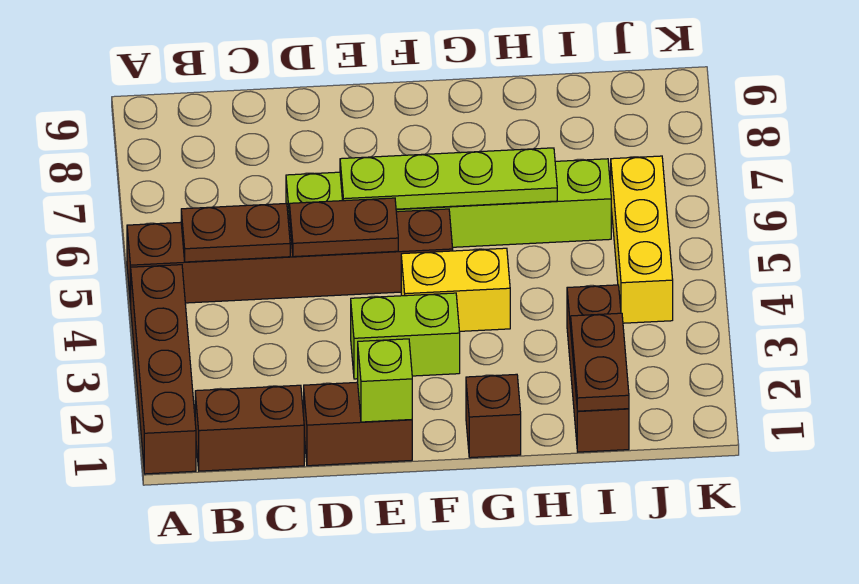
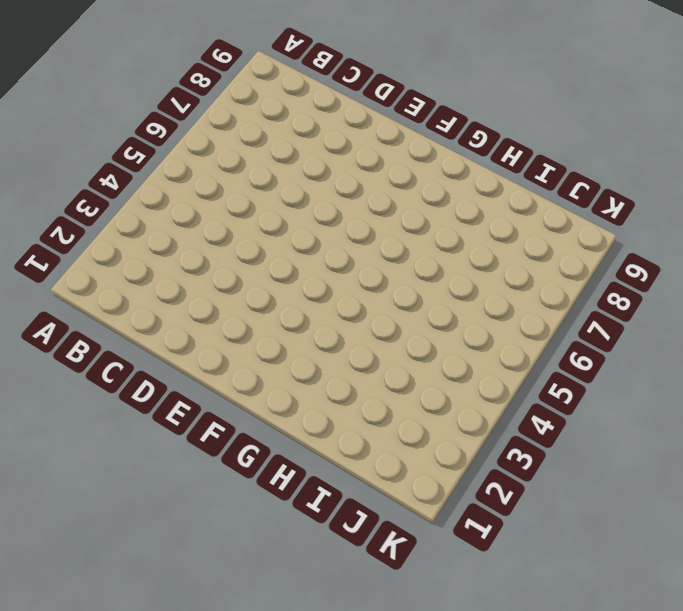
none -> brown 1x4 brick [131,265,196,474]
none -> brown 1x6 brick [127,209,453,305]
none -> brown 1x2 brick [195,385,304,471]

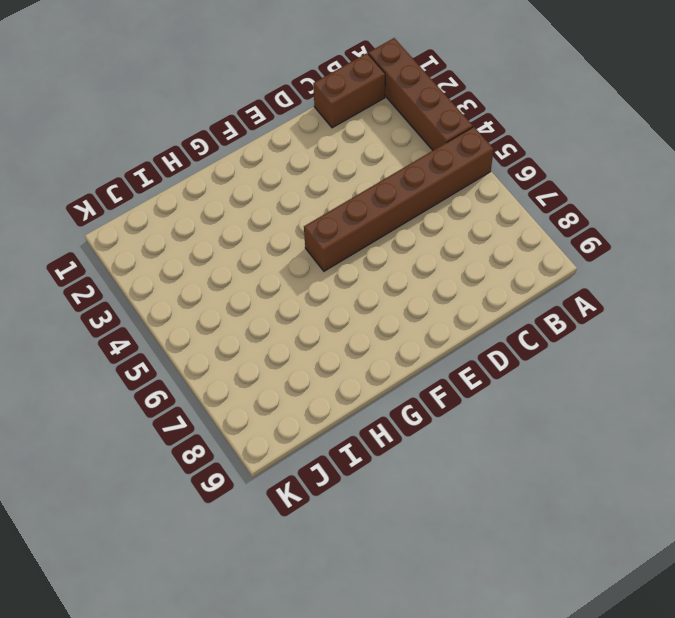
none -> brown 1x2 brick [304,382,412,466]
none -> lime 1x6 brick [286,159,611,247]
none -> lime 1x2 brick [351,293,460,379]

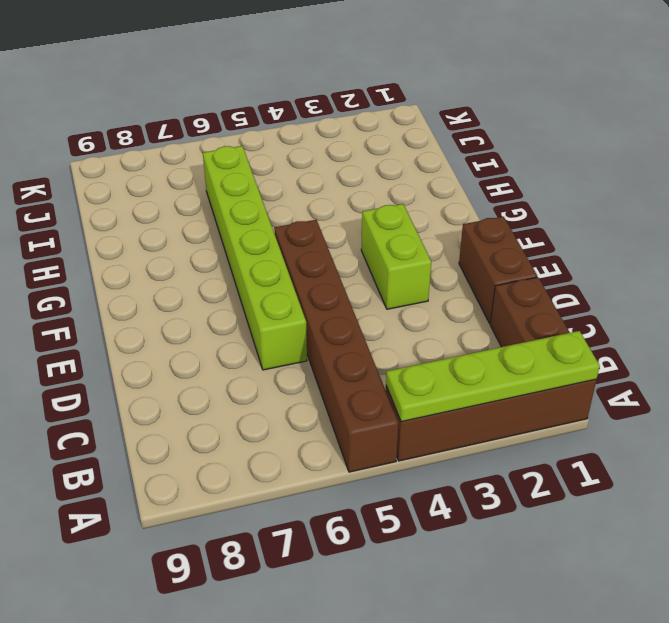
lime 1x4 plate [386,331,600,422] -> lime 1x4 plate turned to [340,148,557,209]
none -> yellow 1x2 brick [401,248,510,331]
none -> brown 1x1 brick [466,374,521,458]
none -> brown 1x3 brick [567,285,629,452]

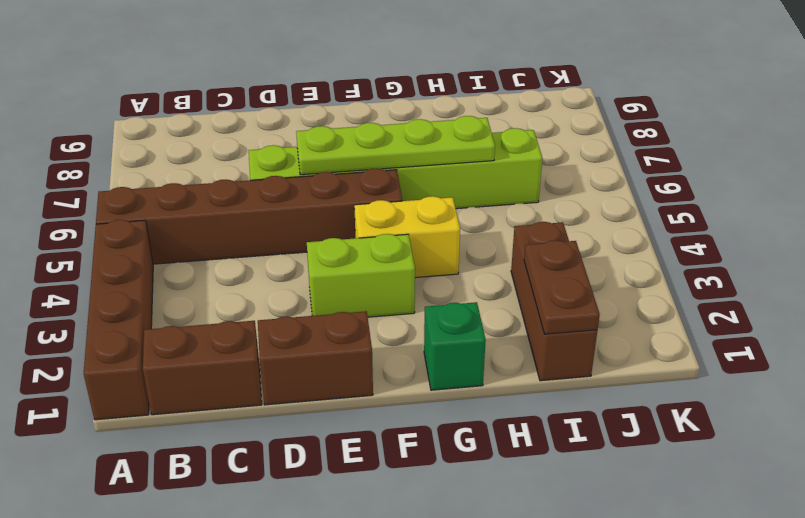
green 1x1 brick [424,302,486,390] -> brown 1x1 brick [466,374,521,458]
none -> yellow 1x3 brick [611,156,673,323]
none -> brown 1x2 plate [181,203,290,262]
none -> brown 1x2 plate [290,198,398,257]

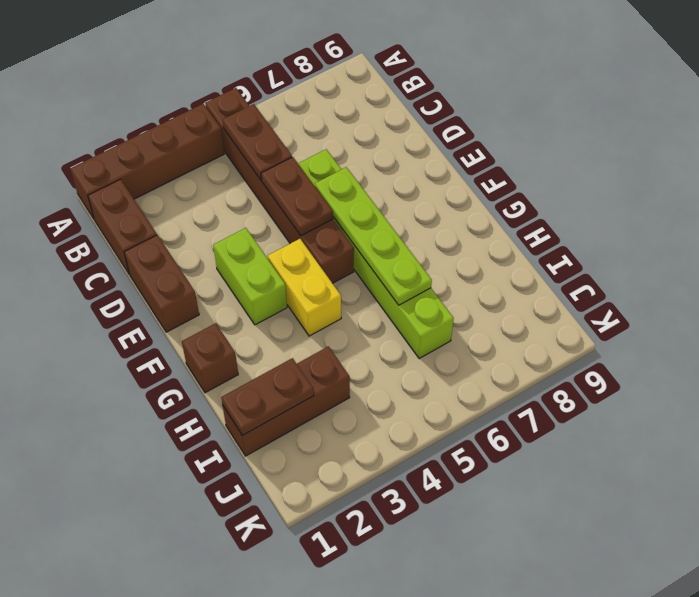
none -> yellow 1x3 brick [611,156,673,323]
none -> lime 1x1 brick [358,339,412,422]

